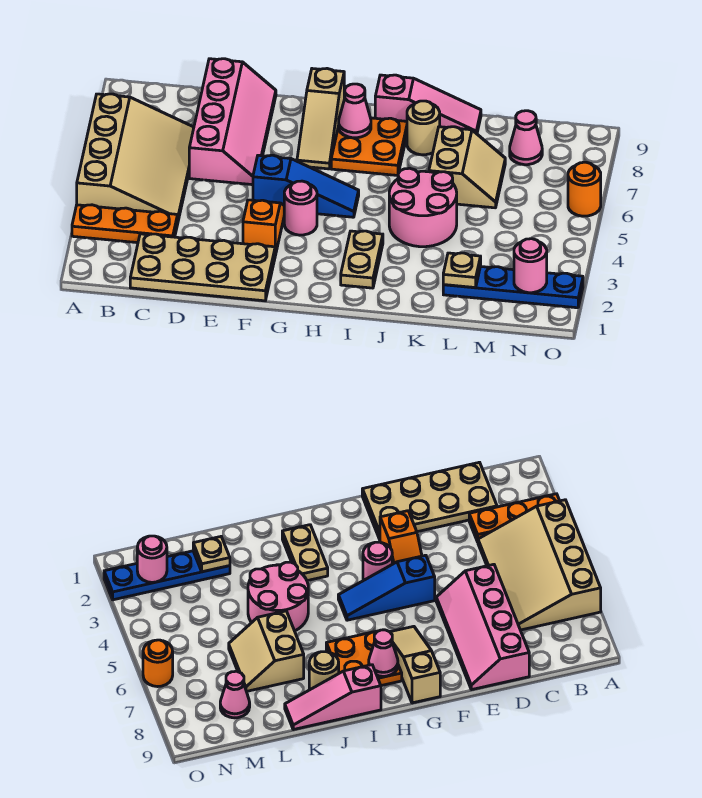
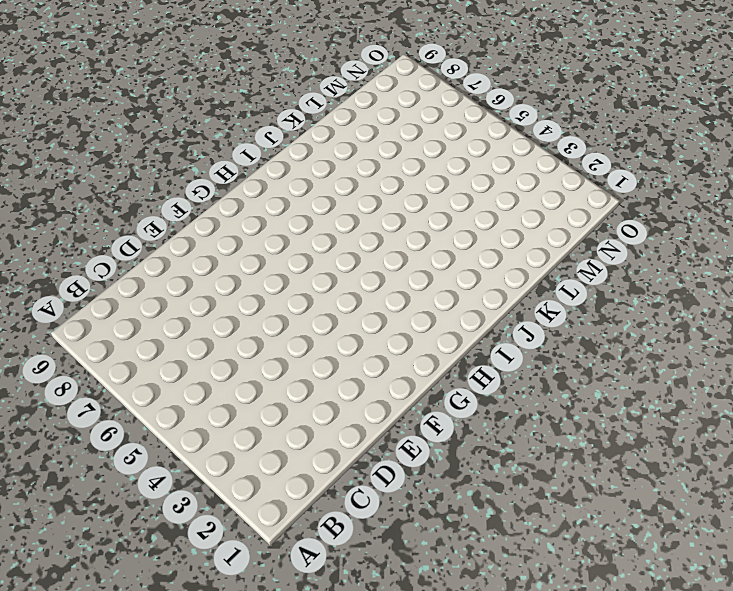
none -> orange 1x3 plate [72,205,178,243]
none -> tan 3x4 slope [77,94,194,220]
none -> tan 2x4 plate [130,234,275,301]

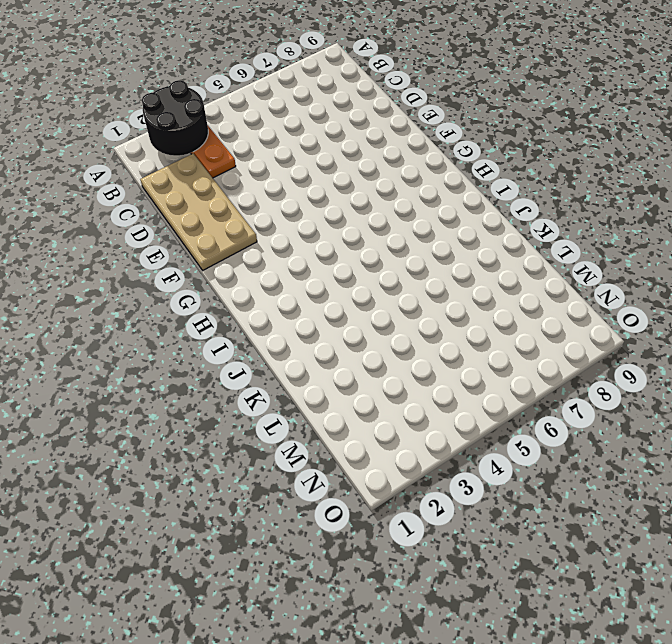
black 2x2 round brick [142,80,208,156] -> none
none -> tan 3x4 slope [77,94,194,220]
none -> pink 2x4 slope [189,59,276,185]
none -> orange 1x2 slope [243,200,284,255]

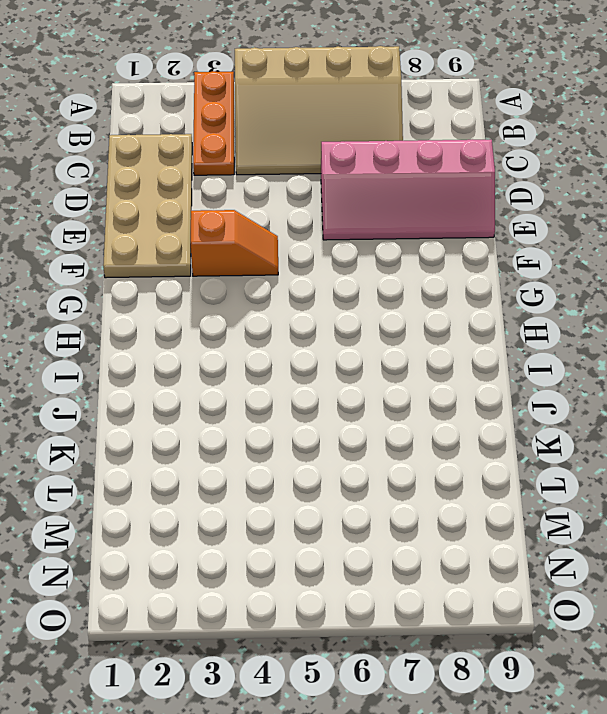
none -> blue 1x3 slope [253,155,359,217]
none -> pink 1x1 round brick [284,181,317,235]
none -> tan 1x3 slope [297,69,344,169]

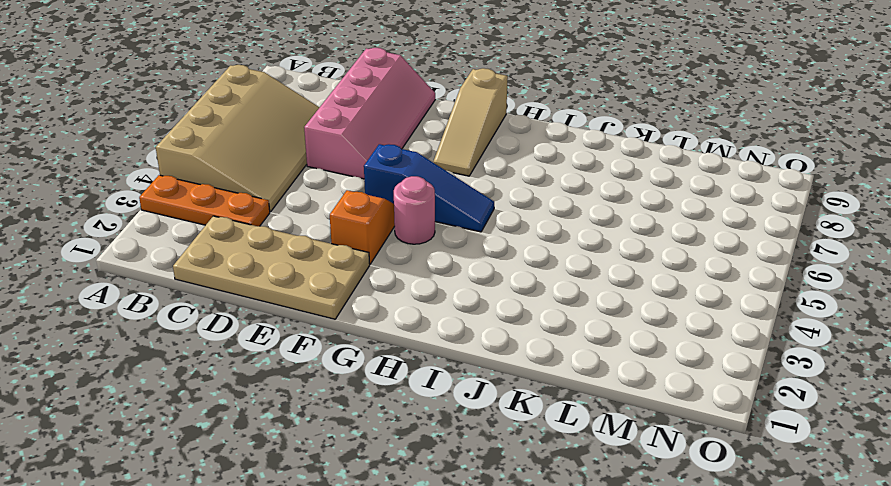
none -> orange 2x2 plate [331,118,407,176]
none -> tan 1x2 plate [341,231,383,288]
none -> pink 1x3 slope [375,75,481,134]

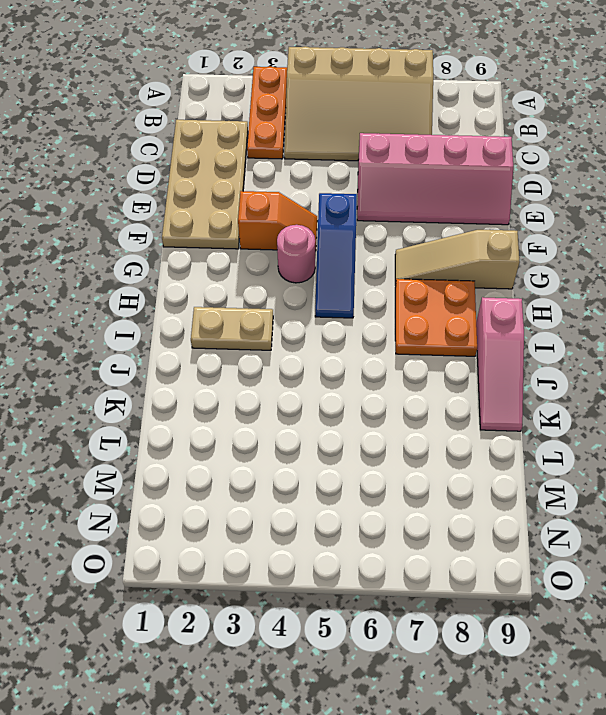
none -> pink 2x2 round brick [389,168,457,247]
none -> tan 1x1 round brick [407,101,440,155]
none -> tan 2x2 slope [429,127,505,208]

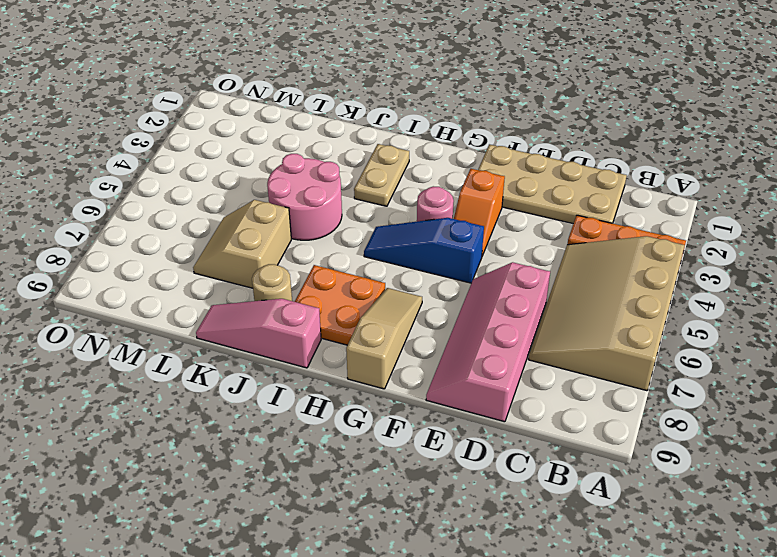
none -> blue 1x4 plate [443,267,583,308]
none -> pink 1x1 cone [510,111,542,165]
none -> orange 1x1 round brick [568,162,601,216]

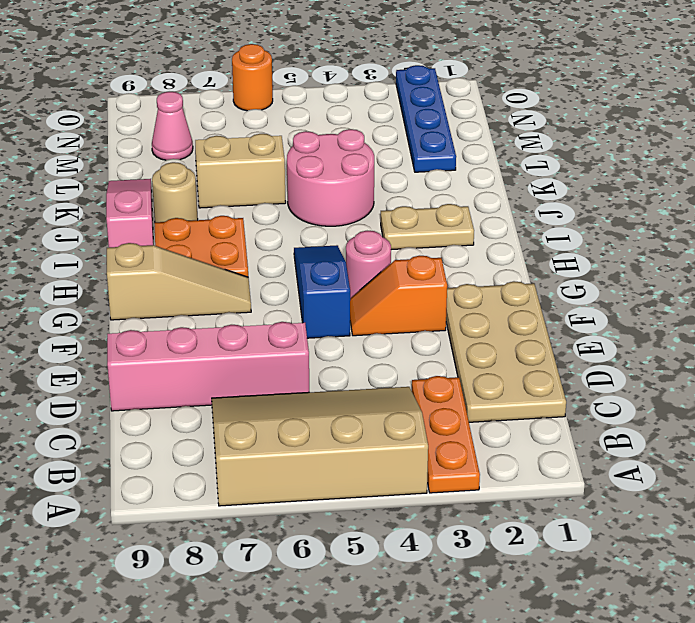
none -> pink 1x1 cone [339,84,371,138]
none -> tan 1x1 plate [443,253,481,288]
none -> pink 1x1 round brick [514,239,547,293]

